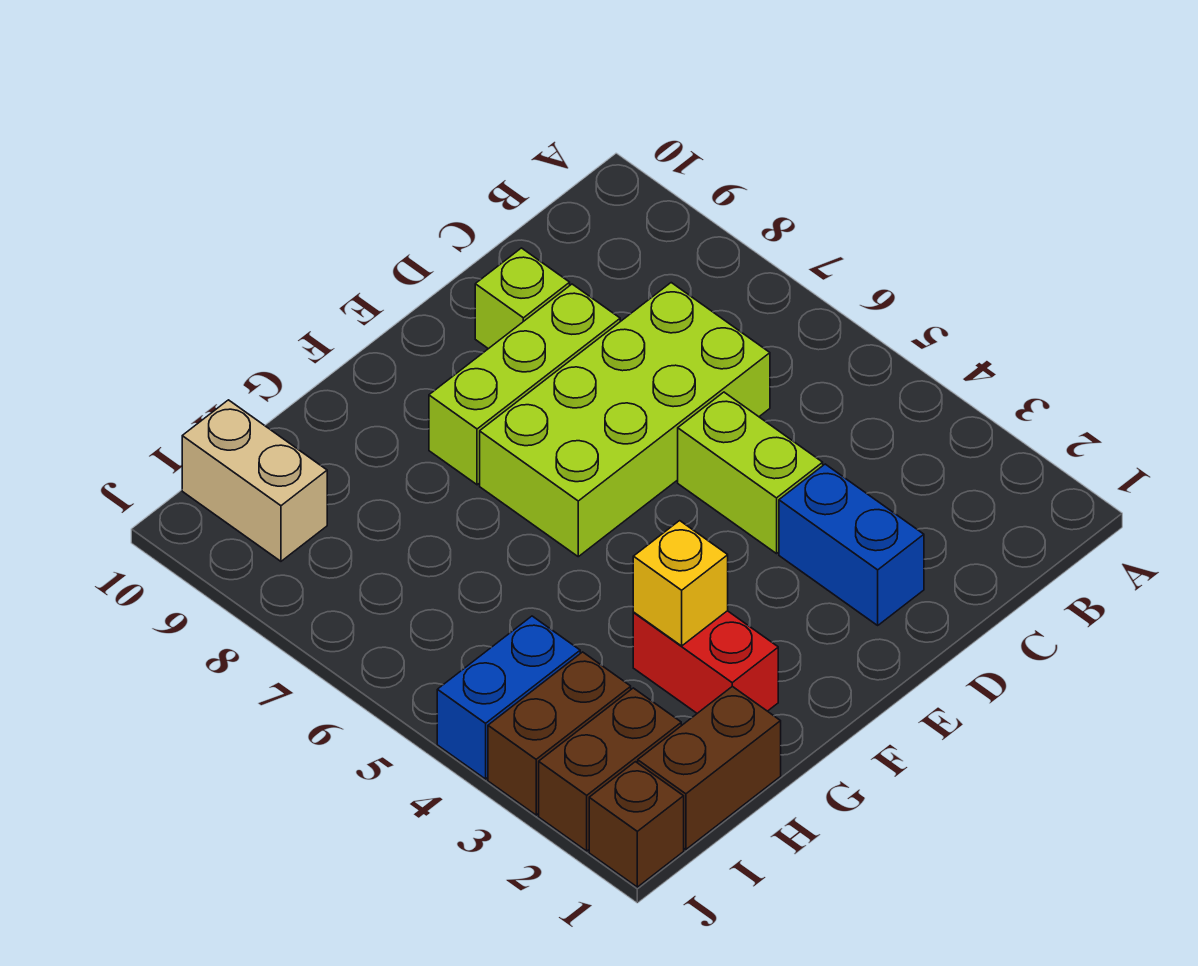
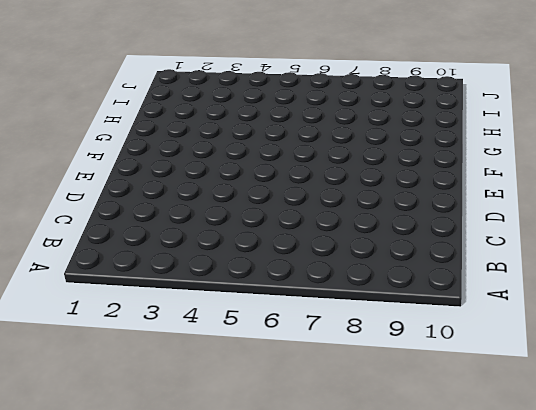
none -> lime 2x4 brick [480,283,770,557]
none -> blue 1x2 brick [779,464,924,625]
none -> lime 1x2 brick [678,392,823,554]

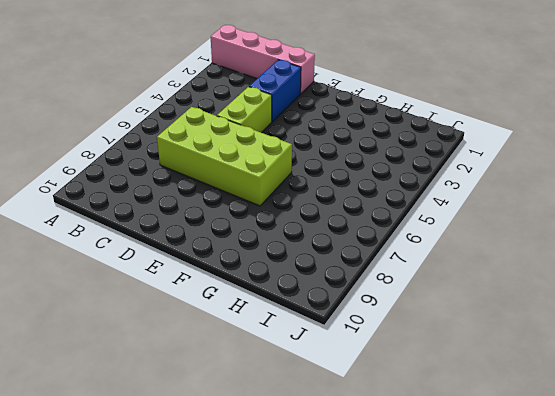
pink 1x4 brick [211,25,315,94] -> none
none -> lime 1x3 brick [429,284,620,485]
none -> lime 1x1 brick [475,248,570,349]
none -> red 1x2 brick [633,611,778,713]

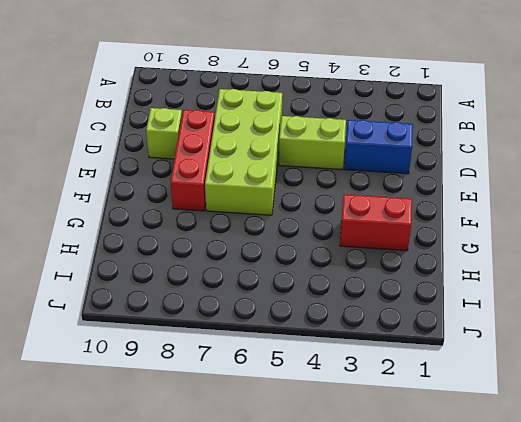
red 1x3 brick [171,110,215,211] -> lime 1x3 brick [429,284,620,485]
none -> brown 1x2 brick [638,686,781,849]
none -> brown 1x2 brick [539,688,681,851]
none -> brown 1x2 brick [488,652,631,815]

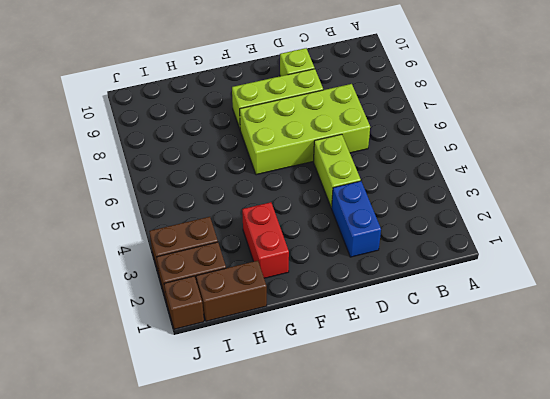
none -> blue 1x2 brick [437,616,580,779]
none -> tan 1x2 brick [182,400,327,561]
none -> yellow 1x1 brick [633,521,728,646]

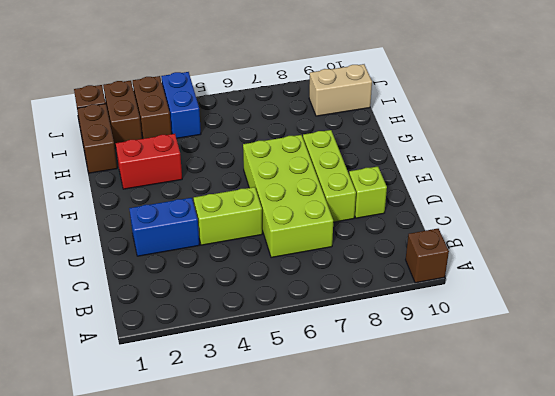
brown 1x1 brick [406,229,449,283] -> none
none -> yellow 1x1 brick [633,521,728,646]

